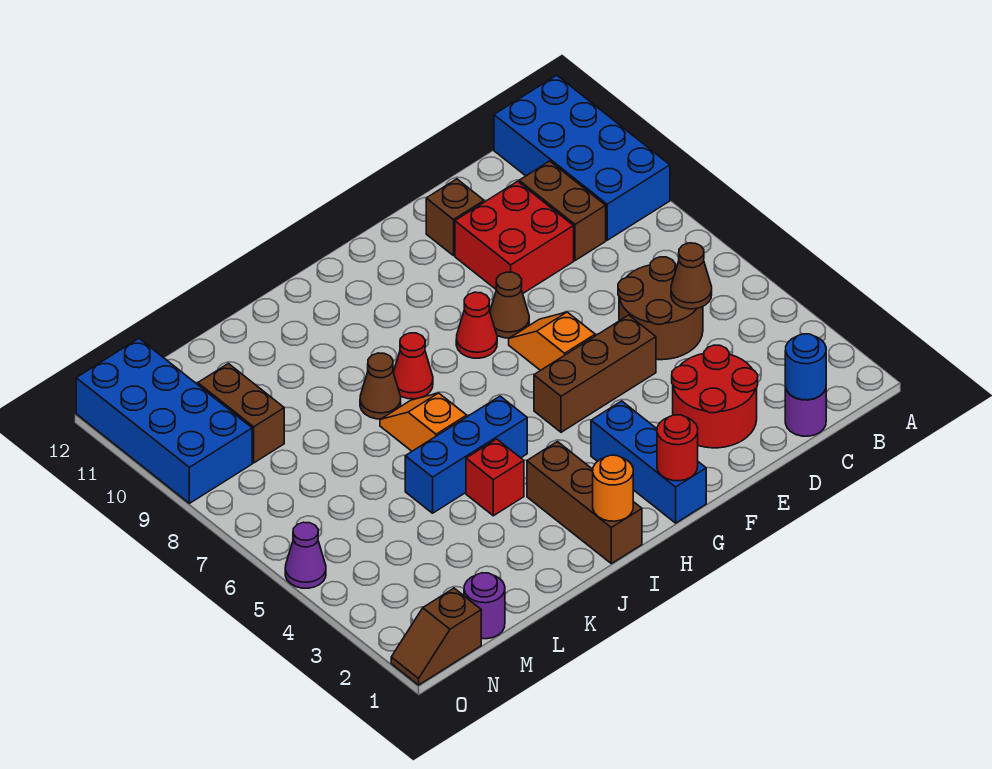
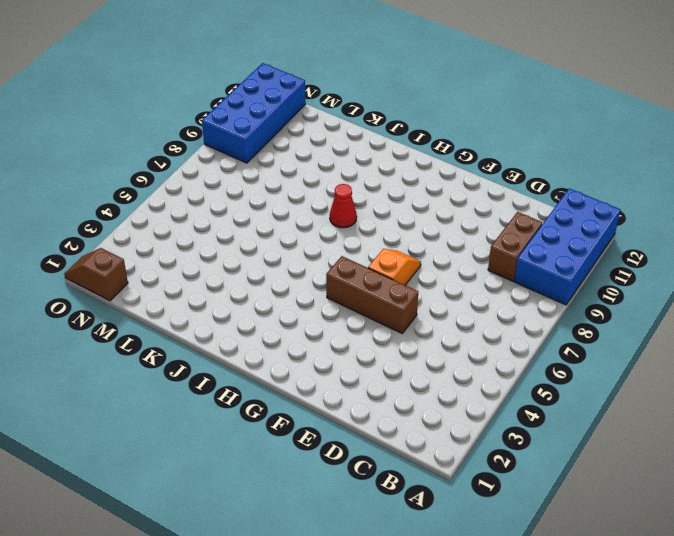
none -> purple 1x1 round brick [785,388,826,436]
none -> brown 2x2 round brick [618,257,703,360]
none -> red 2x2 round brick [672,345,758,448]

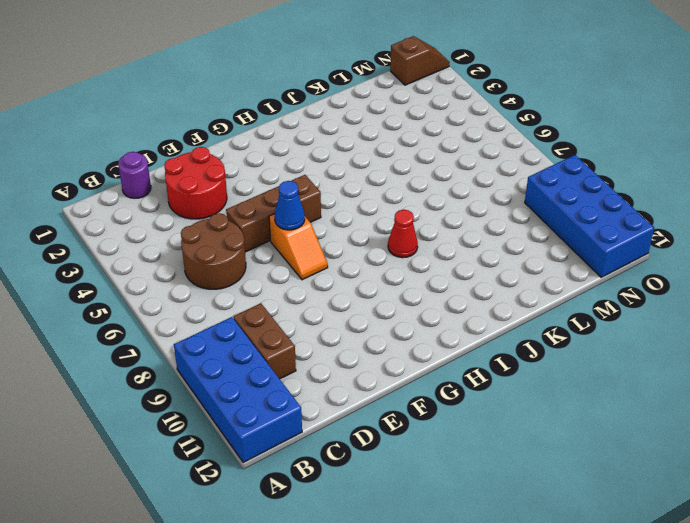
blue 1x1 cone [274,181,305,230] -> none
none -> red 2x2 brick [455,181,574,293]
none -> brown 1x1 brick [426,179,484,256]
none -> brown 1x1 cone [490,272,529,338]

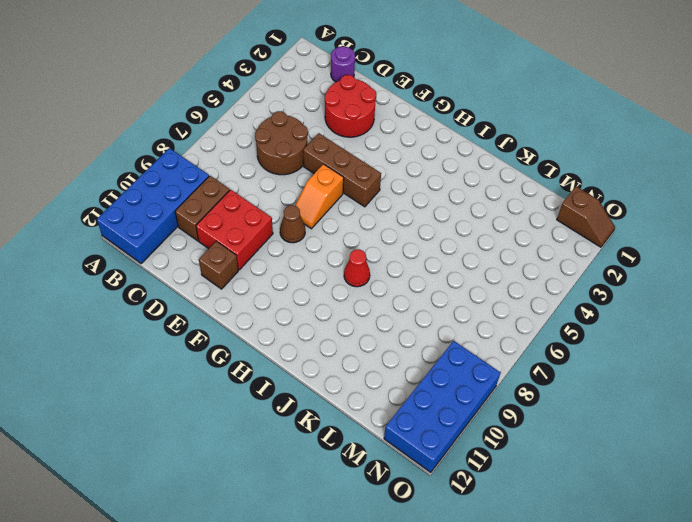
none -> blue 1x3 brick [591,401,706,523]
none -> red 1x1 cone [456,292,497,358]
none -> brown 1x3 brick [527,442,642,564]

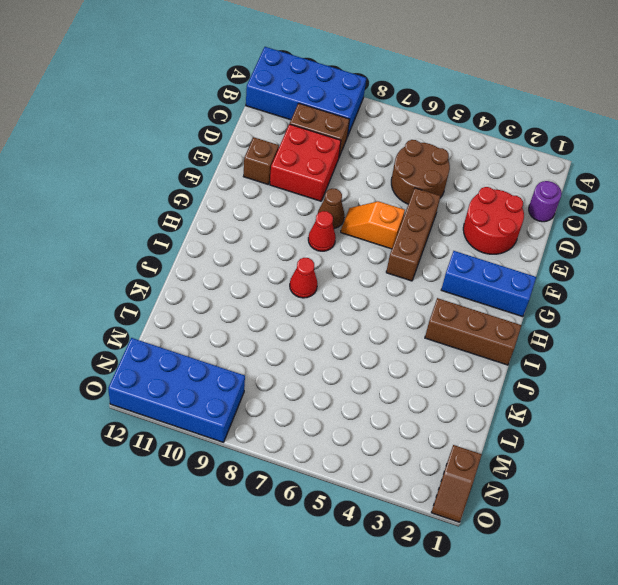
none -> blue 1x3 brick [405,396,527,513]
none -> red 1x1 brick [466,439,524,516]
none -> orange 1x2 slope [380,393,467,451]

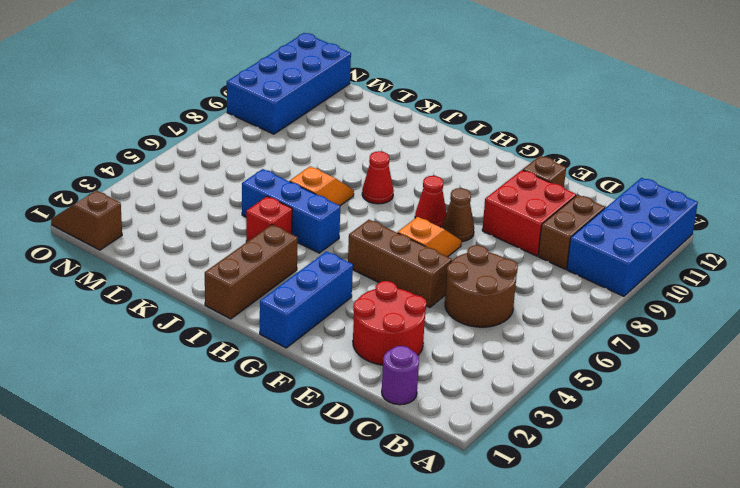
none -> brown 1x1 cone [360,353,401,419]
none -> purple 1x1 round brick [464,573,505,639]
none -> brown 1x2 brick [198,364,284,463]

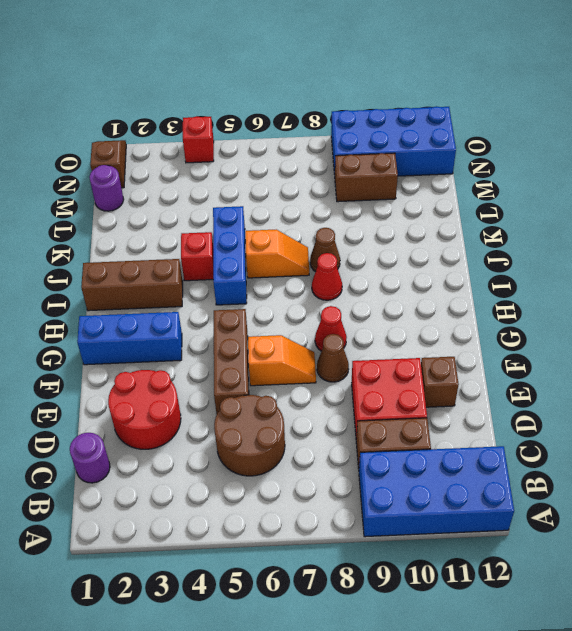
red 1x1 brick [183,116,214,163] -> none
none -> purple 1x1 cone [285,522,326,588]
none -> blue 1x1 round brick [785,334,826,400]
none -> brown 1x1 cone [671,243,712,309]

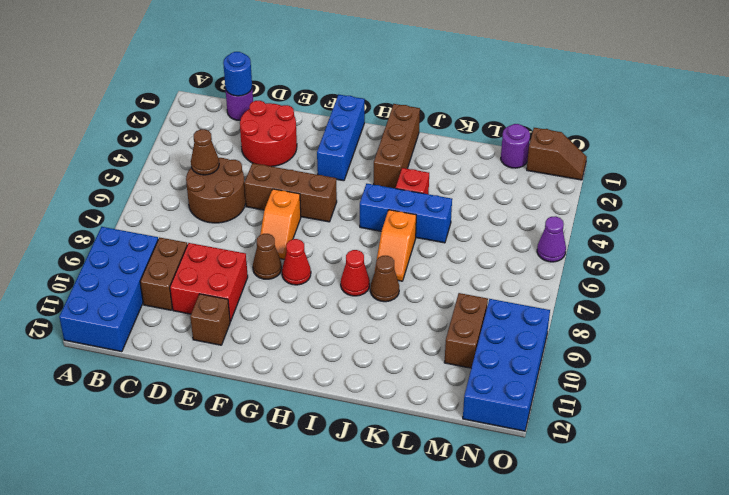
none -> red 1x1 round brick [657,415,698,481]
none -> orange 1x1 round brick [593,455,633,521]

